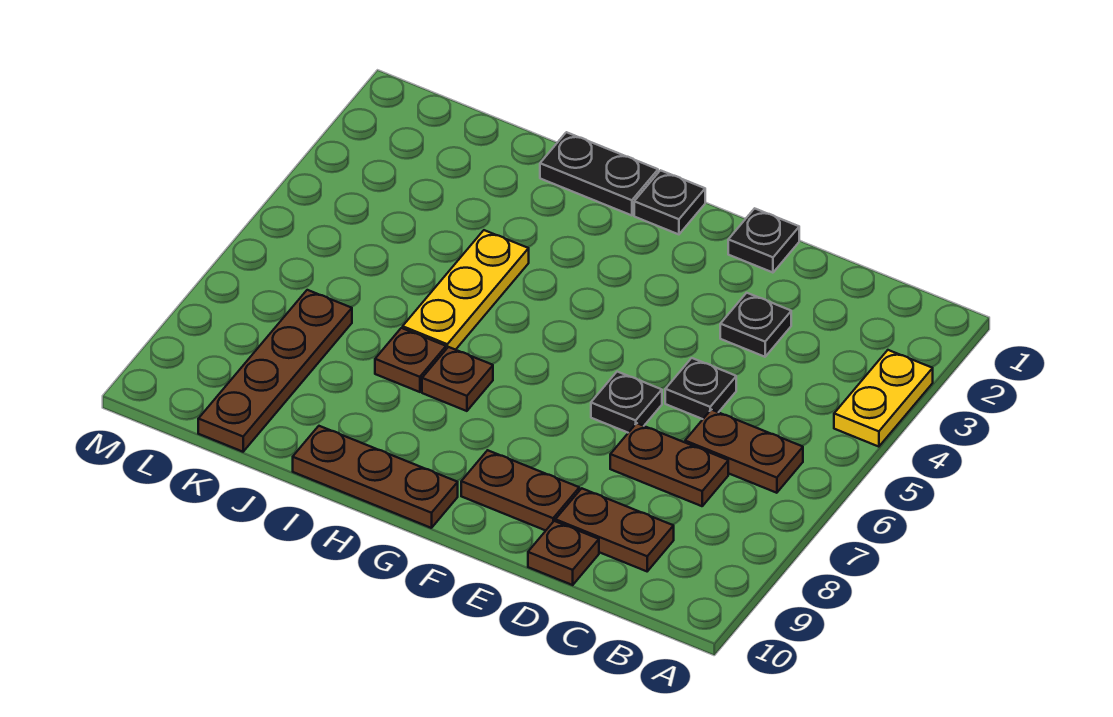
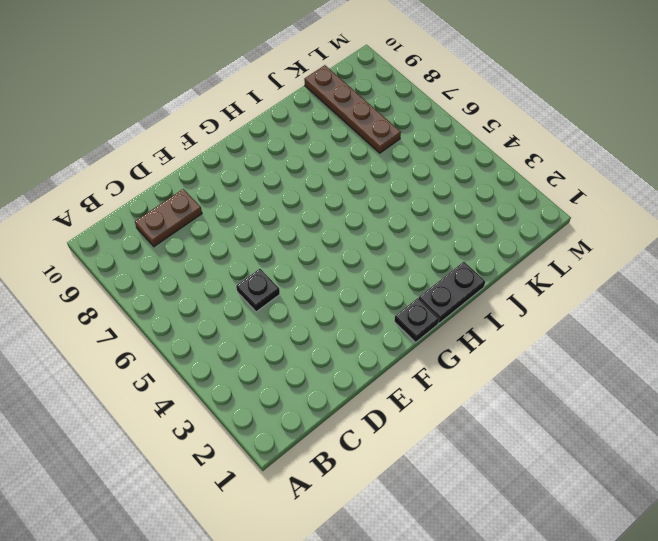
none -> yellow 1x2 plate [834,350,933,447]
none -> brown 1x2 plate [685,410,803,493]
none -> brown 1x2 plate [610,423,728,506]

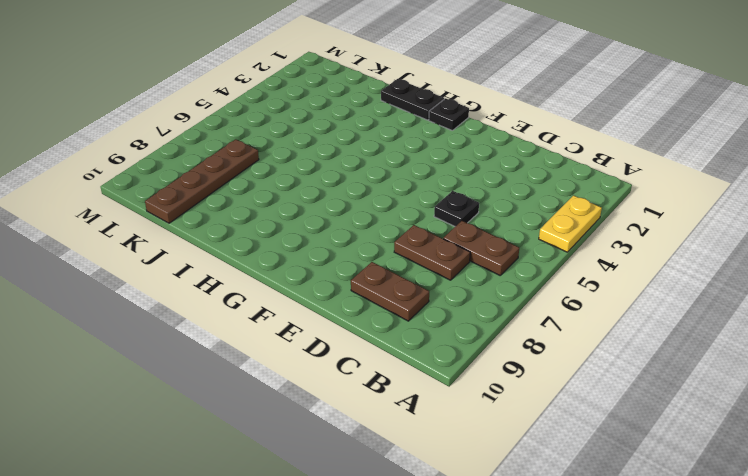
none -> black 1x1 plate [720,293,791,357]
none -> brown 1x1 plate [528,521,599,585]
none -> black 1x1 plate [728,208,799,273]

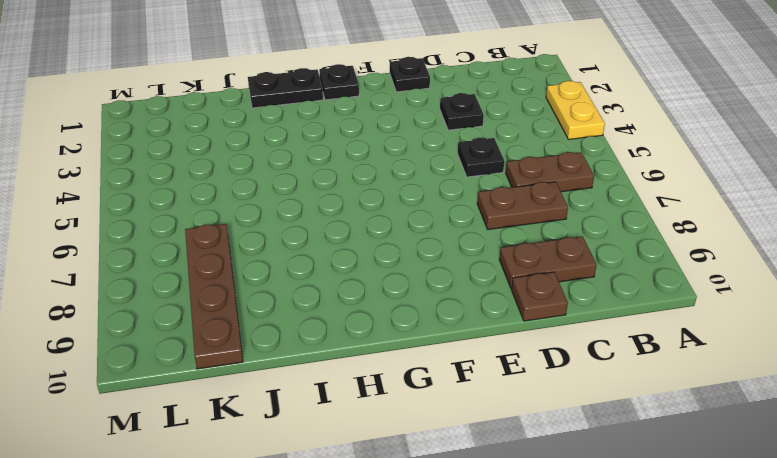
none -> black 1x1 plate [591,372,662,433]
none -> brown 1x2 plate [461,450,579,531]
none -> brown 1x3 plate [293,426,458,528]

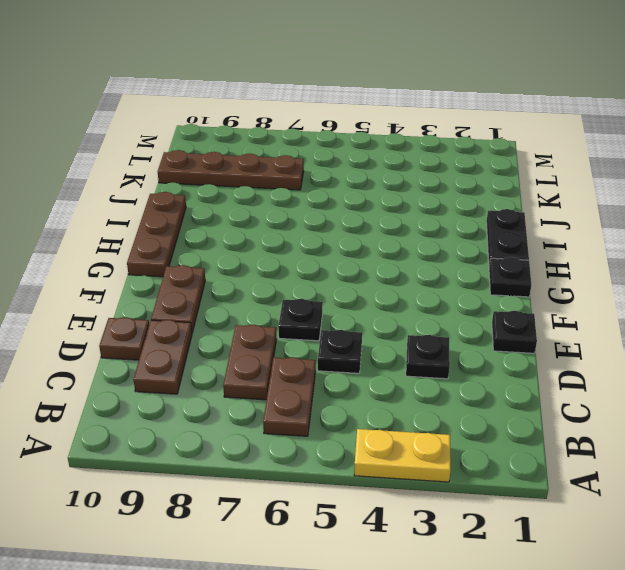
none -> brown 1x1 plate [422,347,493,411]
none -> yellow 1x3 plate [403,230,529,350]
none -> brown 1x1 plate [375,328,446,392]

